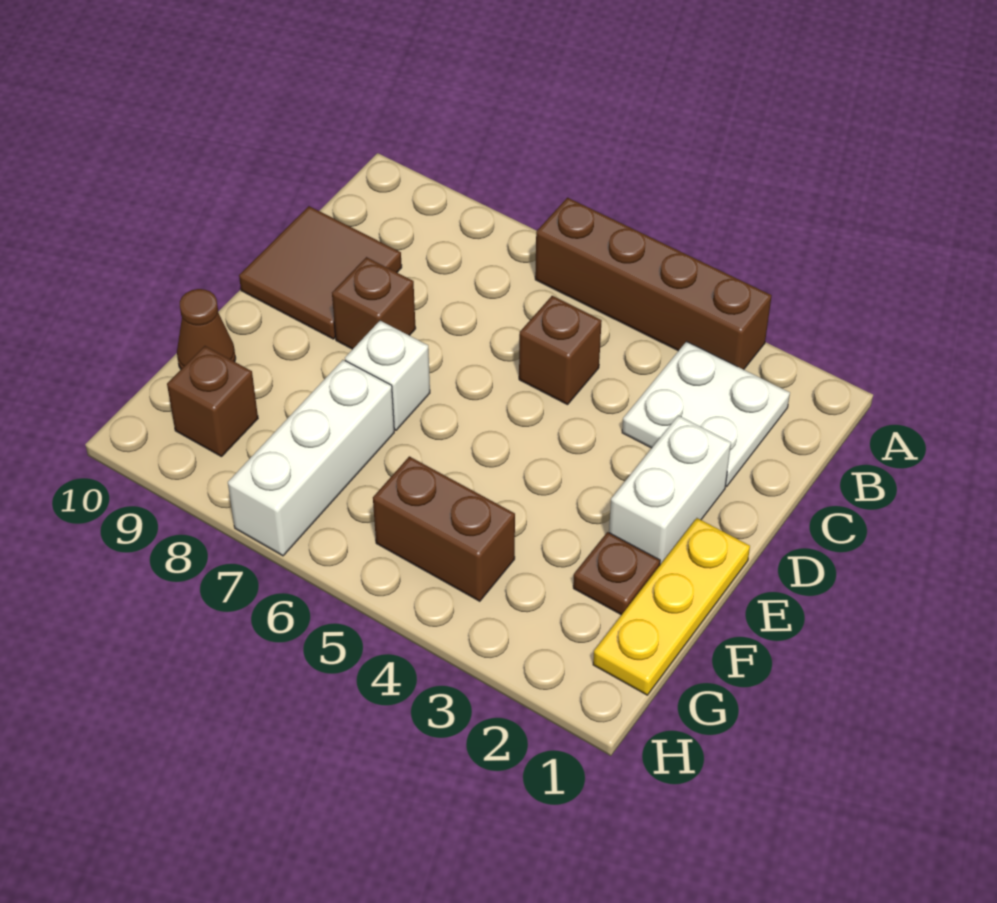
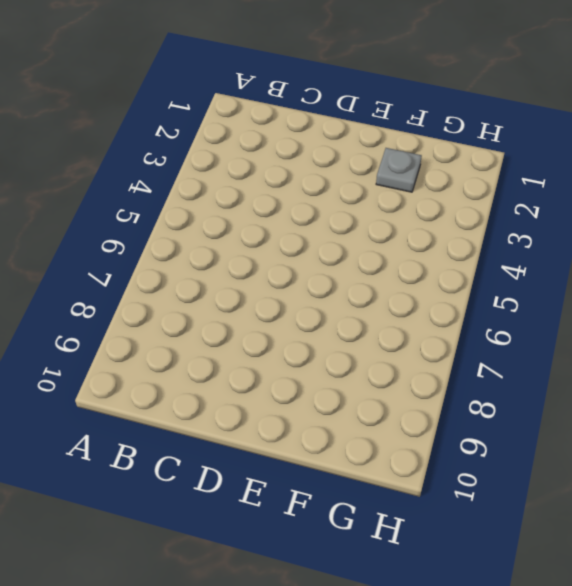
grey 1x1 plate [376,148,422,192] -> brown 1x1 plate [573,532,660,615]
none -> brown 1x4 brick [535,198,772,370]
none -> white 2x2 plate [622,342,790,487]
none -> brown 1x1 brick [519,296,602,405]

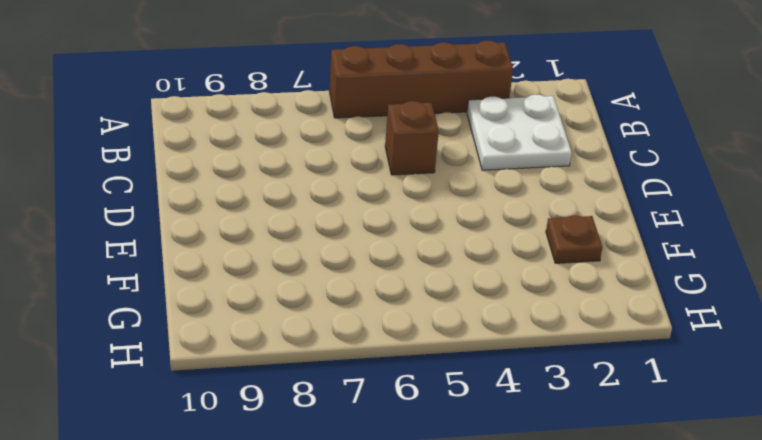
none -> brown 2x2 tile [239,206,402,339]
none -> white 1x2 brick [609,416,731,565]
none -> brown 1x1 brick [332,257,416,349]

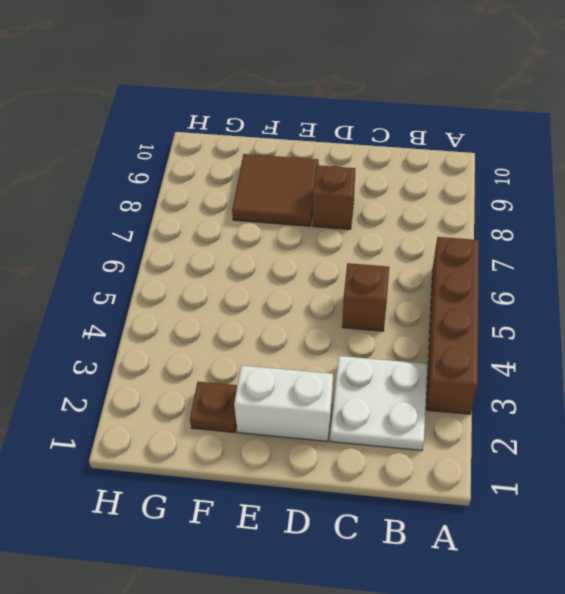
brown 2x2 tile [232,154,319,226] -> brown 2x2 tile moved to [239,206,402,339]
none -> yellow 1x3 plate [593,518,750,695]
none -> white 1x1 brick [345,321,430,430]
none -> white 1x3 brick [228,360,394,556]

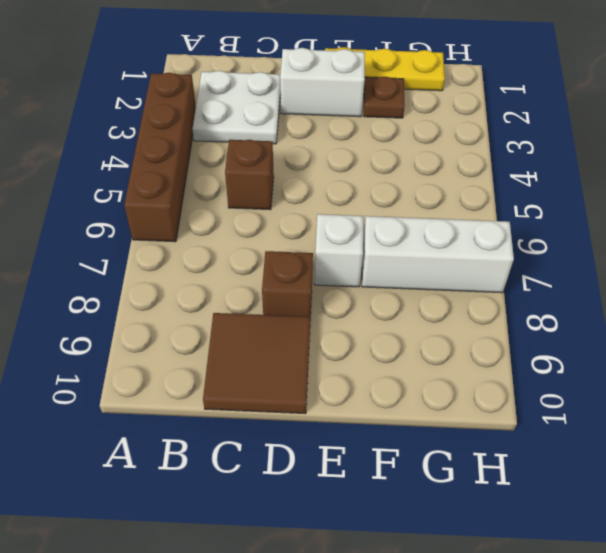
none -> brown 1x1 cone [177,289,236,369]
none -> brown 1x2 brick [373,456,515,601]
none -> brown 1x1 brick [167,346,258,457]

